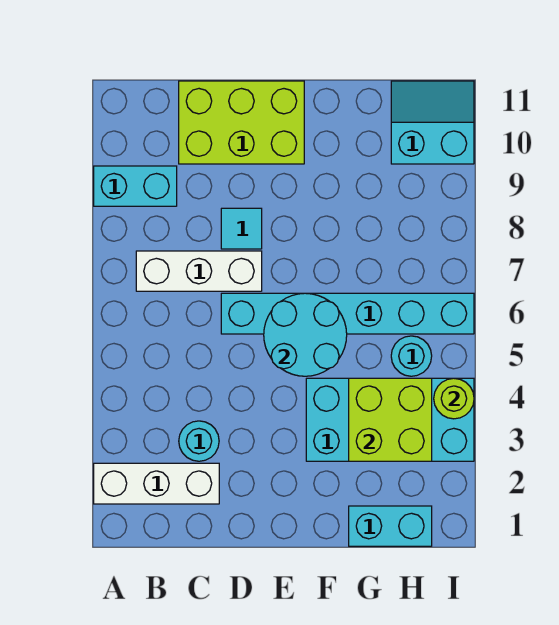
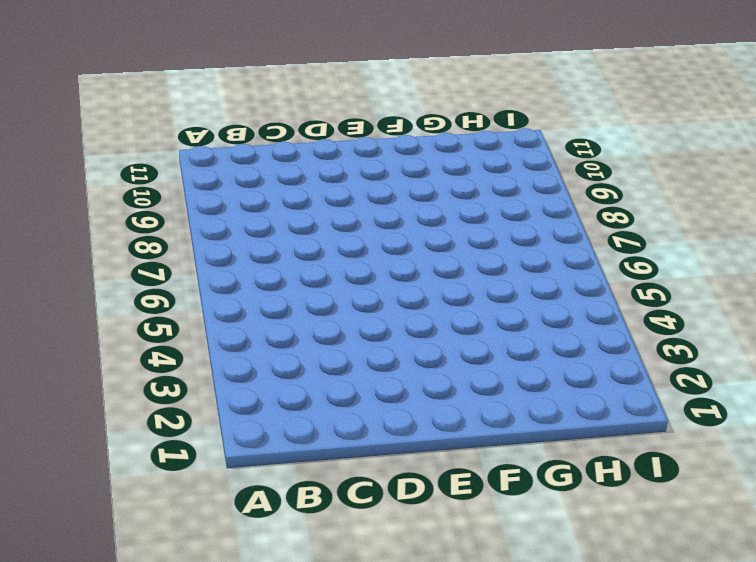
none -> white 1x3 brick [94,463,219,504]
none -> cyan 1x2 brick [94,166,177,206]
none -> white 1x3 brick [136,251,262,291]

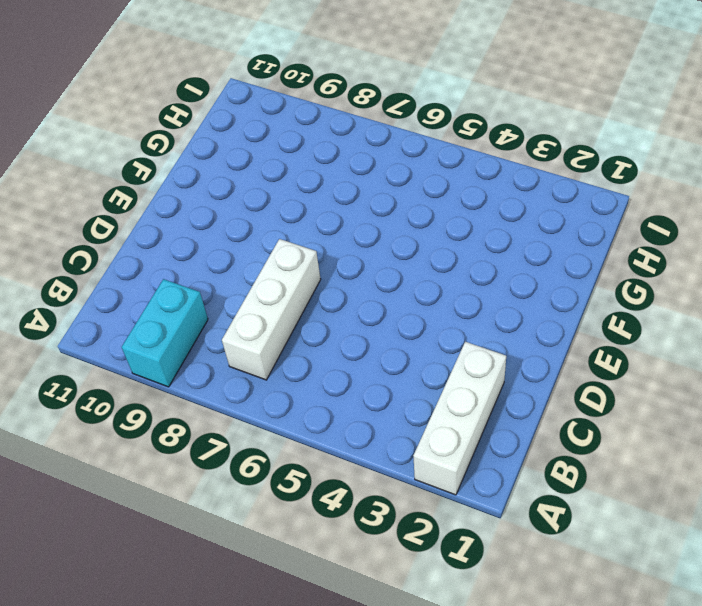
none -> cyan 1x1 round brick [179,421,219,461]
none -> lime 2x3 brick [179,81,304,164]
none -> cyan 1x6 brick [221,293,474,334]

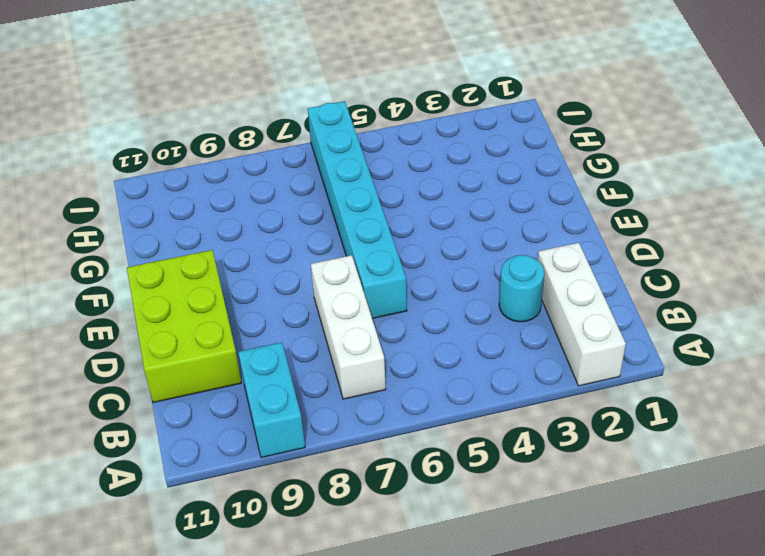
none -> cyan 1x1 tile [221,208,262,249]
none -> cyan 2x4 brick [306,378,474,461]
none -> cyan 1x2 brick [349,506,432,546]

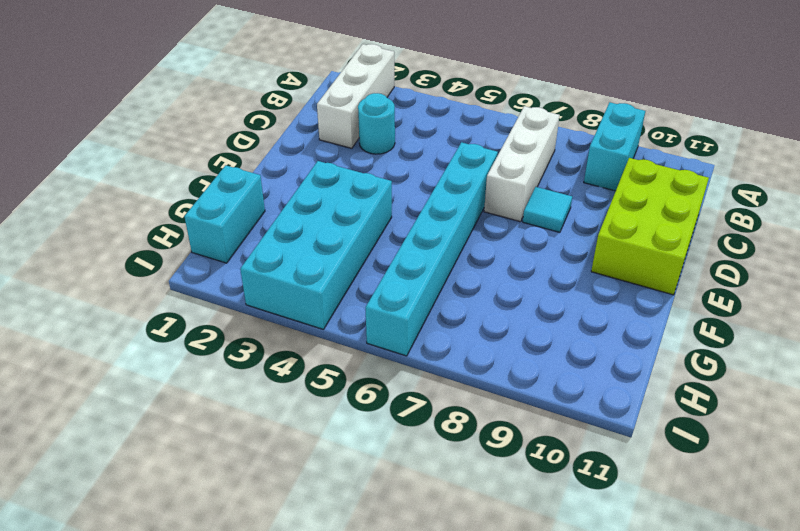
none -> cyan 1x1 round brick [391,336,432,376]
none -> cyan 2x2 slope [391,81,474,164]
none -> cyan 2x2 round brick [264,293,347,376]

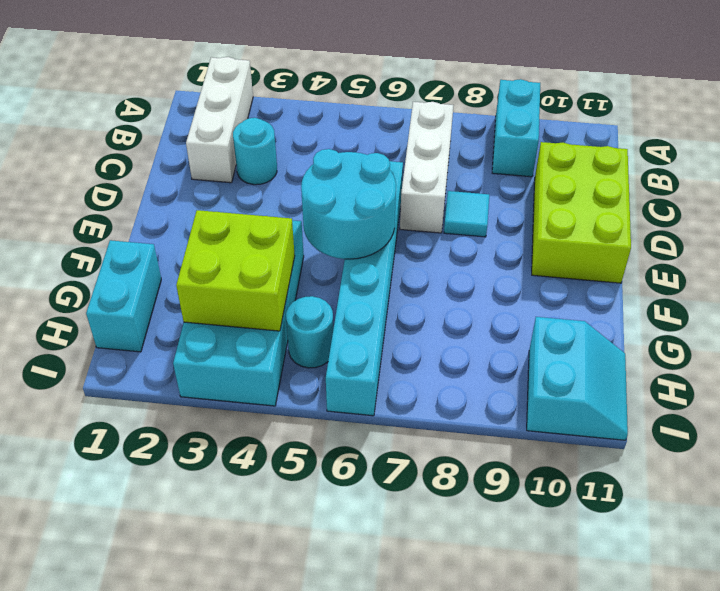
none -> lime 1x1 round brick [434,378,474,419]

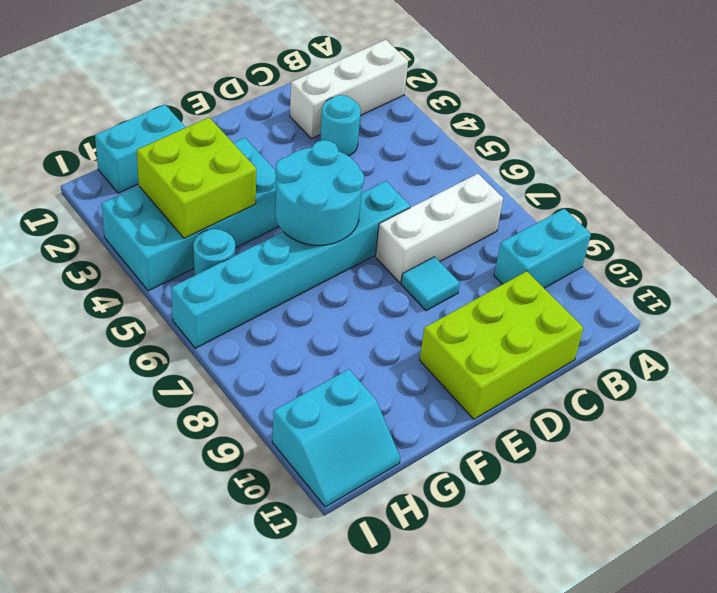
none -> lime 1x1 round brick [434,378,474,419]

